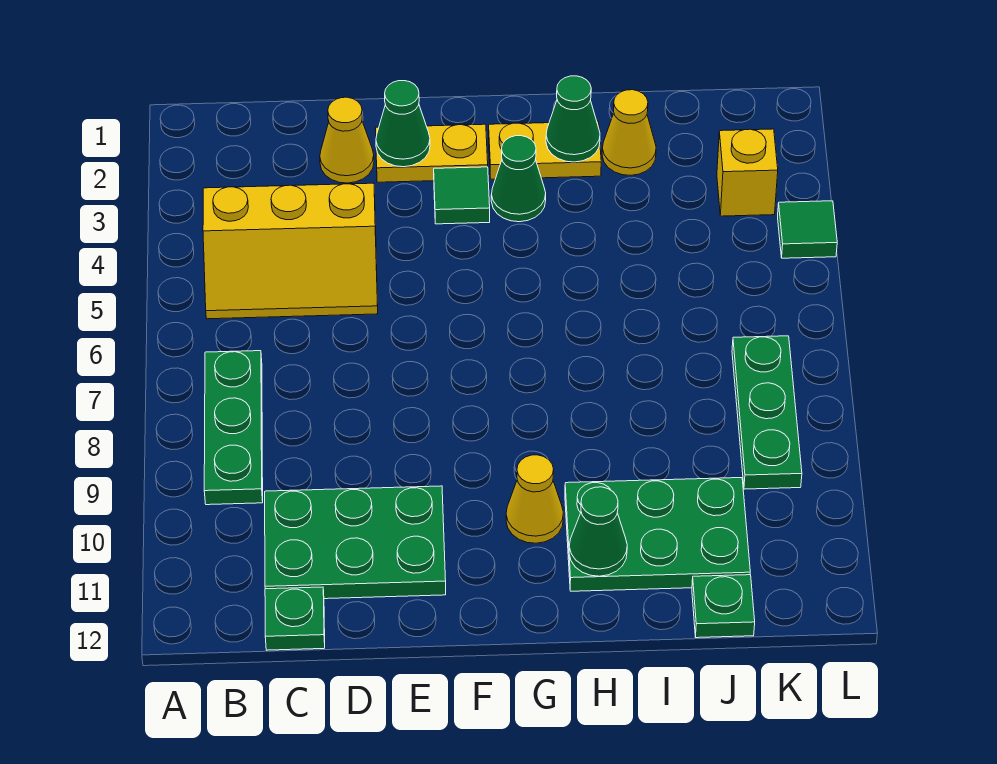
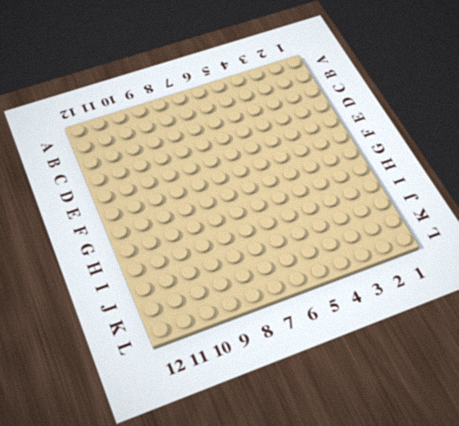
none -> yellow 2x3 slope [203,183,378,319]
none -> green 1x3 plate [204,351,263,505]
none -> green 2x3 plate [265,486,446,599]

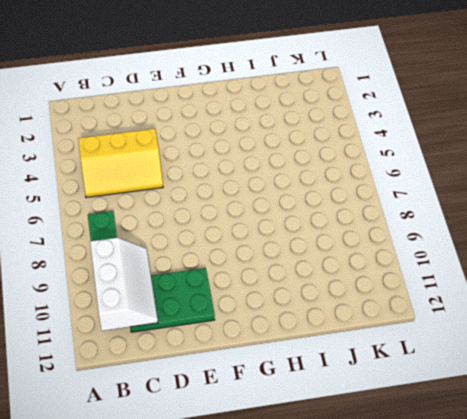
white 2x3 slope [90,238,158,331] -> none
none -> green 1x1 plate [265,587,325,650]
none -> yellow 1x1 cone [320,97,374,183]
none -> yellow 1x2 plate [376,124,488,182]

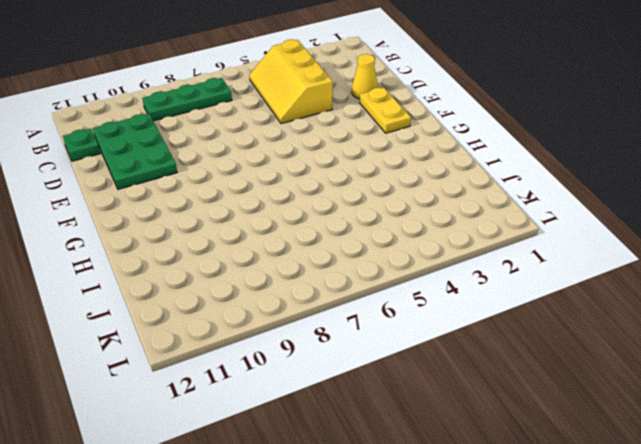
none -> green 1x1 tile [434,167,490,224]
none -> yellow 1x2 plate [489,121,601,179]
none -> green 1x1 cone [491,136,546,222]

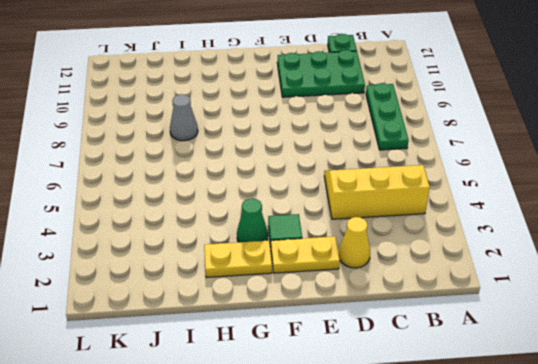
grey 1x1 cone [170,94,198,141] -> none
none -> yellow 1x1 cone [506,455,563,543]
none -> green 2x3 plate [565,478,750,591]
none -> yellow 1x1 cone [602,90,656,175]

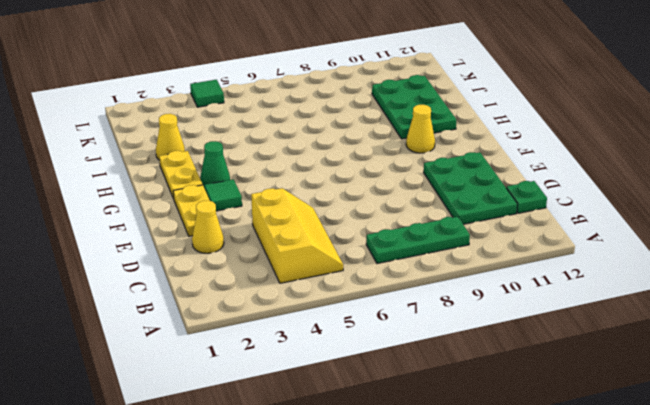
none -> green 1x1 plate [692,575,755,638]
none -> yellow 1x1 brick [717,129,778,216]
none -> green 1x3 plate [732,336,802,489]

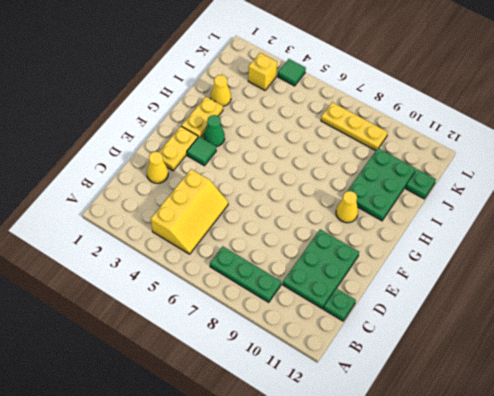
yellow 1x3 plate [321,102,388,151] -> green 1x3 plate [732,336,802,489]
none -> green 1x1 cone [376,81,430,167]
none -> green 1x1 cone [546,76,600,162]
none -> green 1x1 cone [569,487,627,576]

